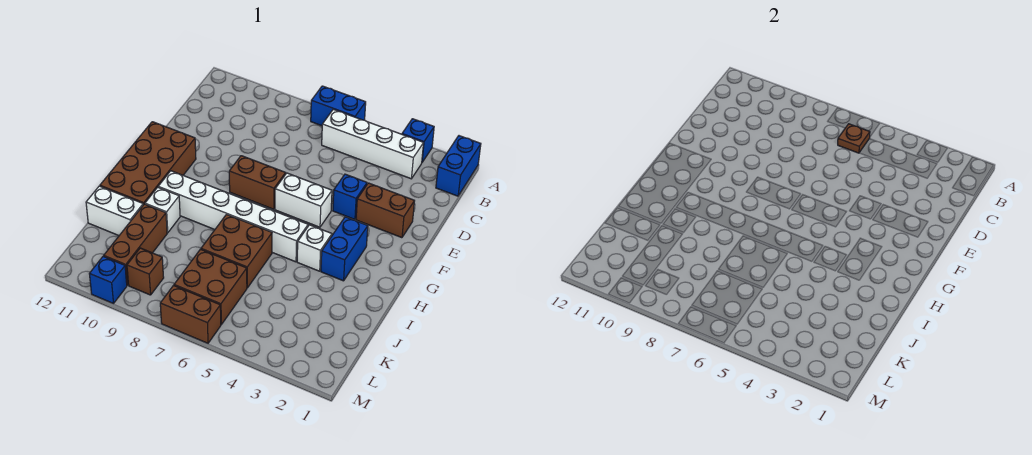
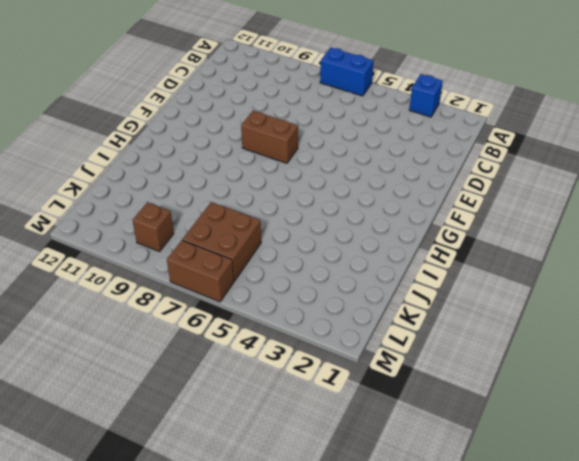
none -> blue 1x2 brick [436,136,481,196]
none -> white 1x4 brick [322,109,424,179]
none -> brown 1x2 brick [356,183,414,238]

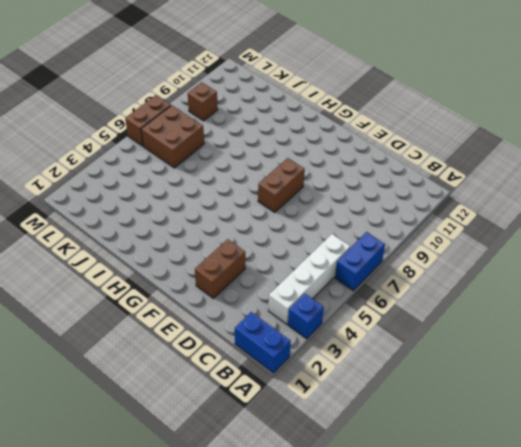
none -> blue 1x1 brick [333,174,367,219]
none -> white 1x2 brick [275,173,332,227]
none -> brown 2x4 brick [100,122,196,205]

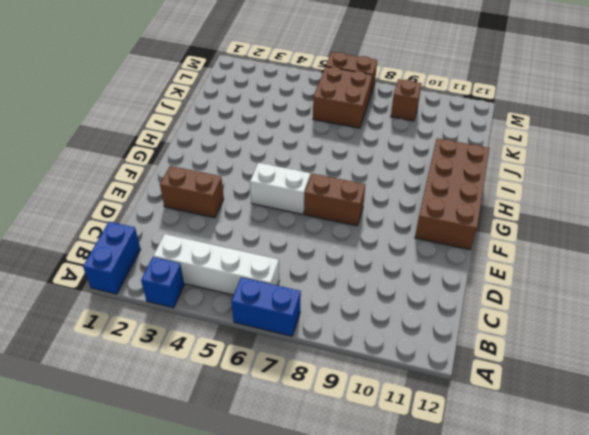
none -> blue 1x1 brick [333,174,367,219]
none -> blue 1x2 brick [321,217,368,281]
none -> white 1x1 brick [297,225,332,271]

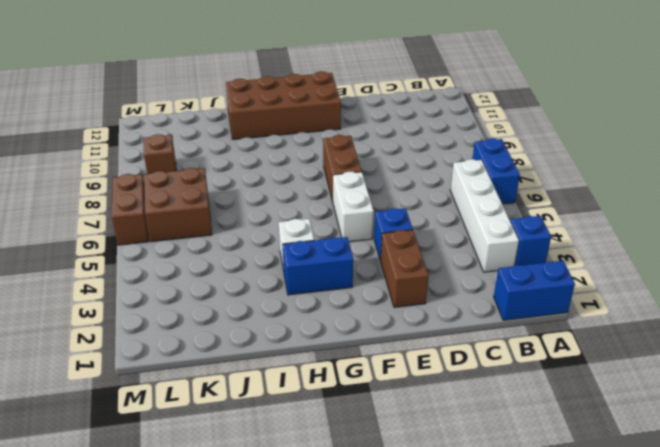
none -> white 1x6 brick [158,171,308,262]
none -> brown 2x2 brick [201,214,272,288]
none -> white 1x1 brick [145,187,180,233]

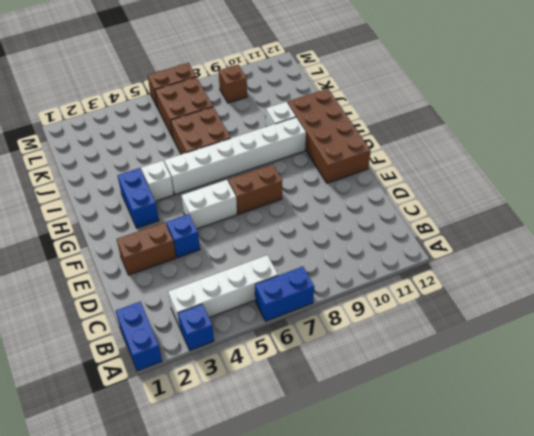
none -> brown 1x3 brick [104,204,167,285]
none -> white 1x2 brick [86,186,143,236]
none -> blue 1x1 brick [90,256,127,304]

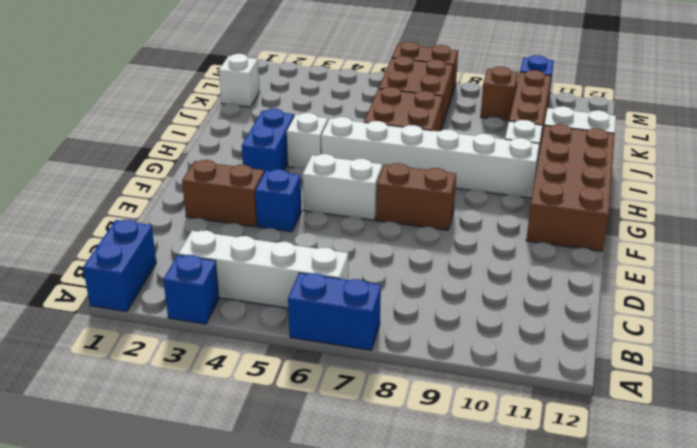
white 1x1 brick [219,54,259,107] -> none
none -> brown 1x1 plate [838,124,870,153]

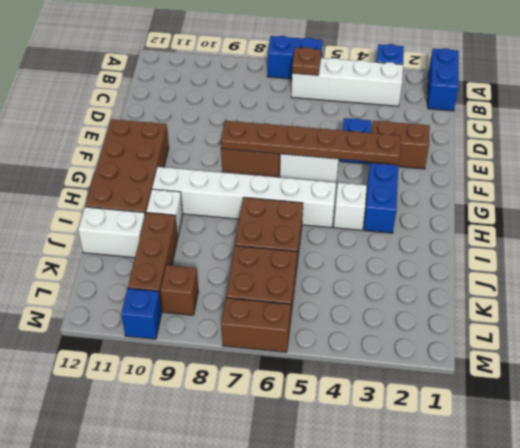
brown 1x6 plate [221,121,401,164] -> none

